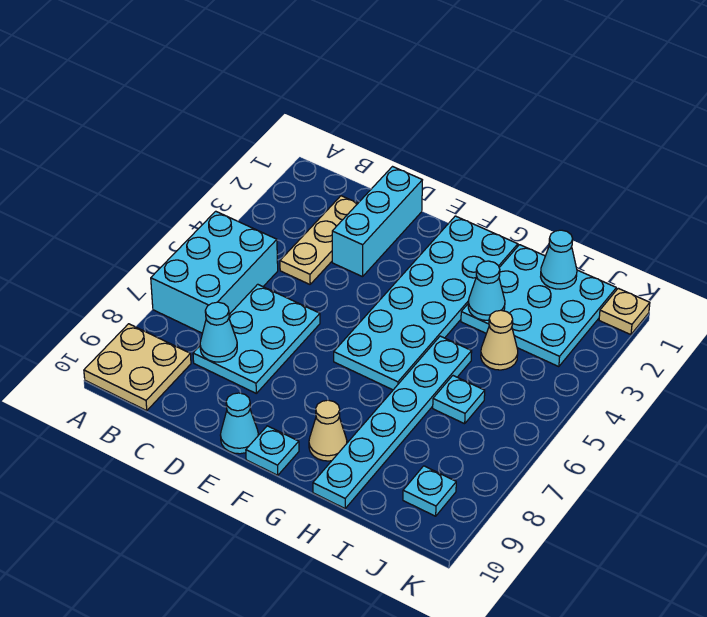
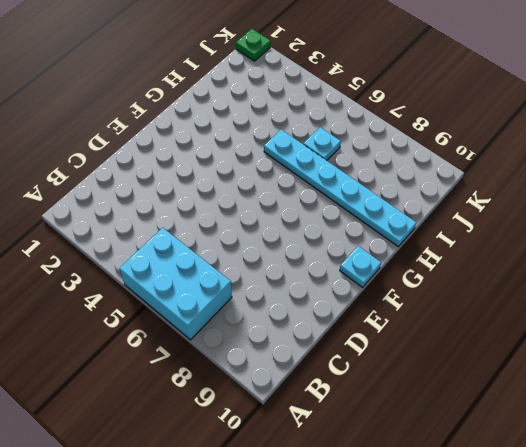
green 1x1 plate [236,29,271,61] -> tan 1x1 plate [599,288,650,335]
none -> tan 2x2 plate [84,324,191,411]
none -> tan 1x3 plate [280,196,358,284]
none -> cyan 2x3 plate [193,284,320,393]

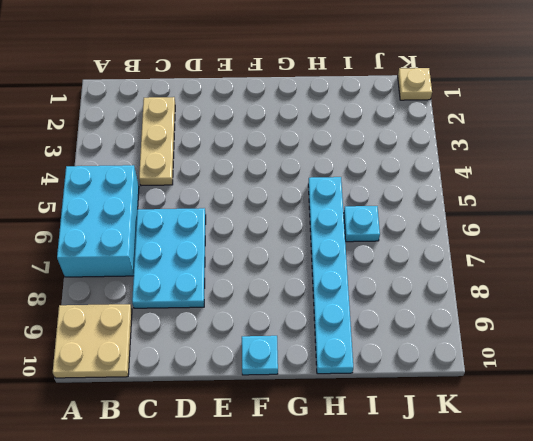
none -> cyan 1x3 brick [332,167,422,277]
none -> cyan 1x1 cone [220,393,258,454]
none -> cyan 2x6 plate [334,216,518,390]

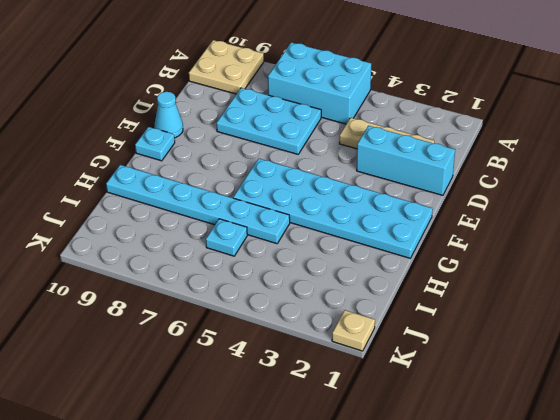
none -> tan 1x1 cone [309,400,347,461]
none -> cyan 3x3 plate [461,245,616,367]
none -> tan 1x1 cone [481,310,518,370]

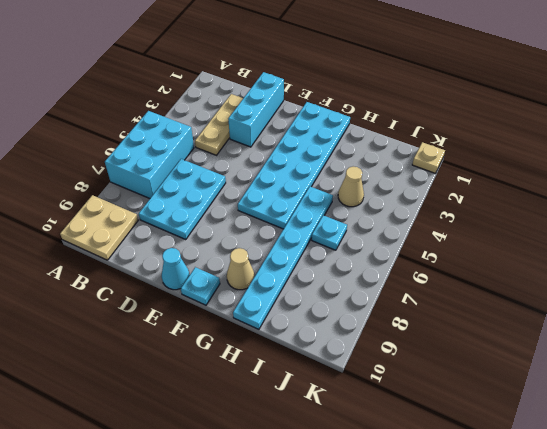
none -> cyan 3x3 plate [461,245,616,367]
none -> cyan 1x1 plate [403,466,456,516]
none -> cyan 1x1 cone [200,302,237,362]

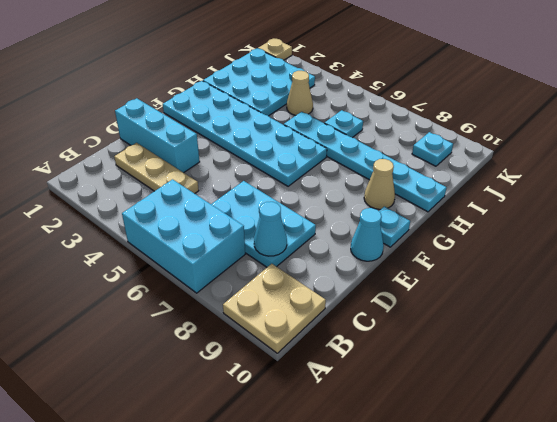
none -> cyan 1x1 cone [468,261,505,320]
none -> cyan 1x1 cone [541,230,577,289]

